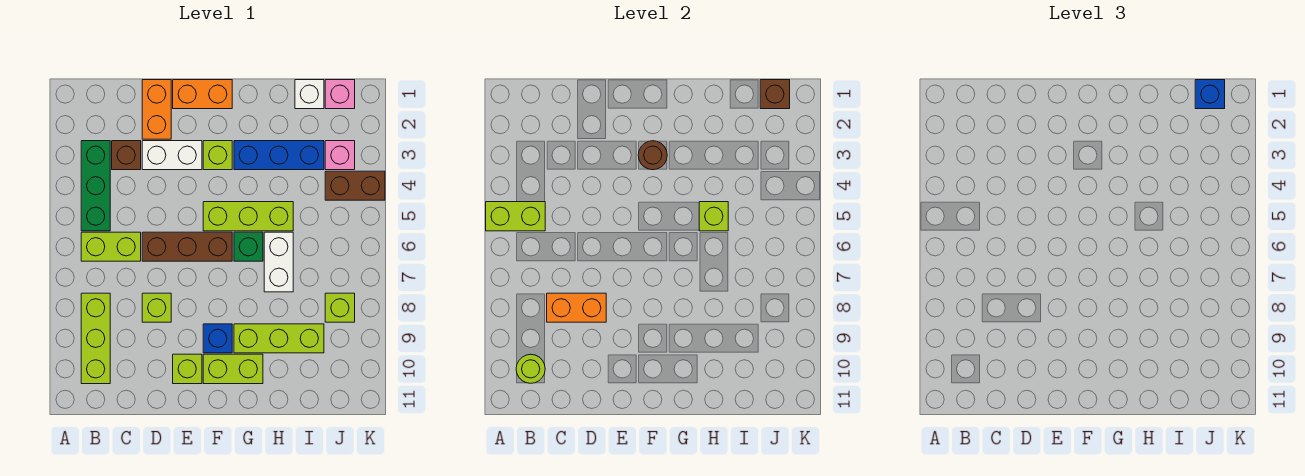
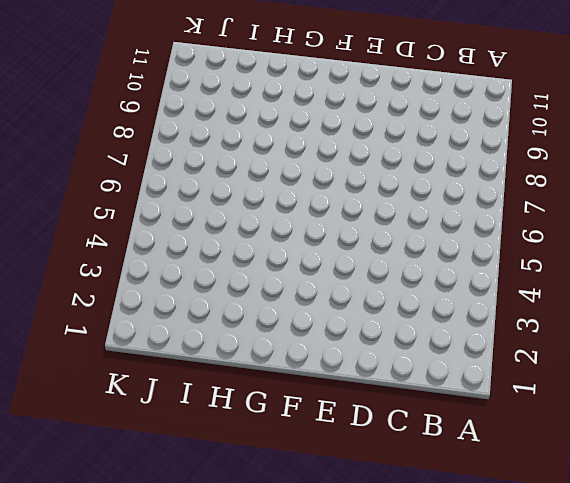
none -> green 1x3 brick [81,141,110,231]
none -> lime 1x2 brick [81,232,141,261]
none -> lime 1x3 brick [81,293,110,384]
none -> brown 1x1 brick [112,141,141,170]

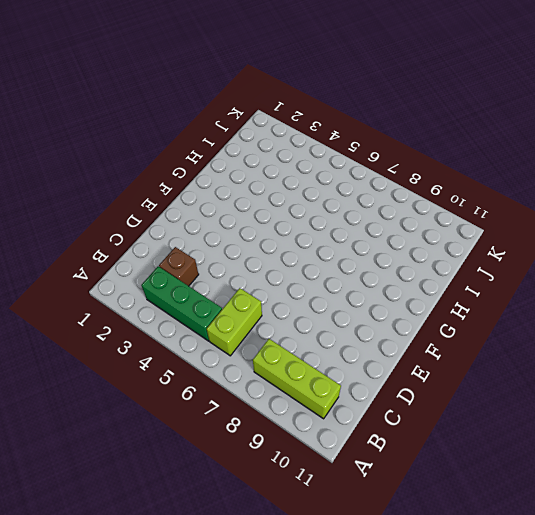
none -> orange 1x2 brick [142,80,171,139]
none -> white 1x2 brick [142,141,202,170]
none -> brown 1x3 brick [142,232,232,261]
none -> lime 1x1 brick [142,293,171,322]

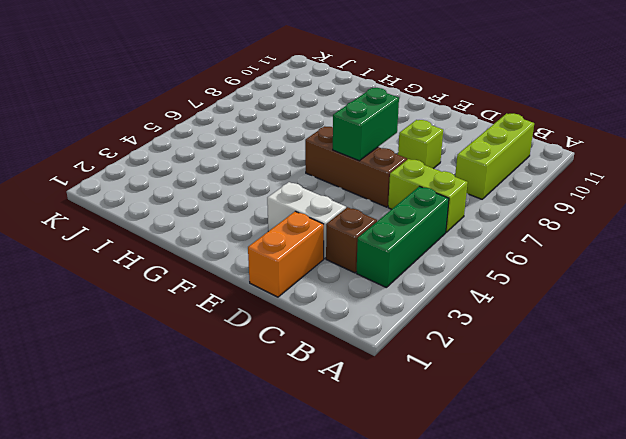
green 1x2 brick [333,88,399,161] -> none
none -> orange 1x2 brick [173,80,232,109]
none -> lime 1x1 brick [173,354,202,384]
none -> lime 1x1 brick [203,141,232,170]
none -> lime 1x3 brick [203,202,293,231]

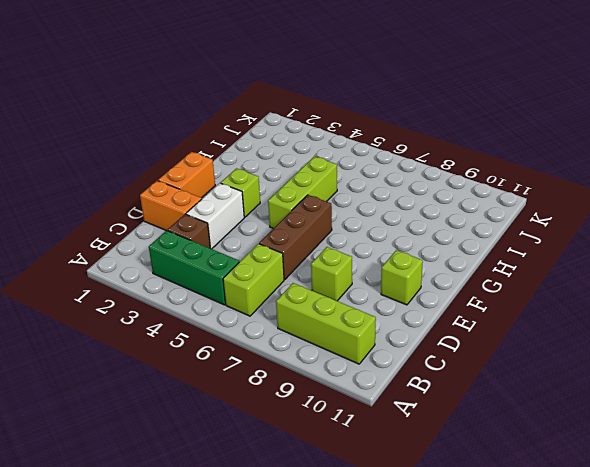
none -> blue 1x1 brick [203,324,232,353]
none -> lime 1x2 brick [203,354,263,384]
none -> blue 1x3 brick [234,141,324,170]
none -> green 1x1 brick [234,232,263,261]

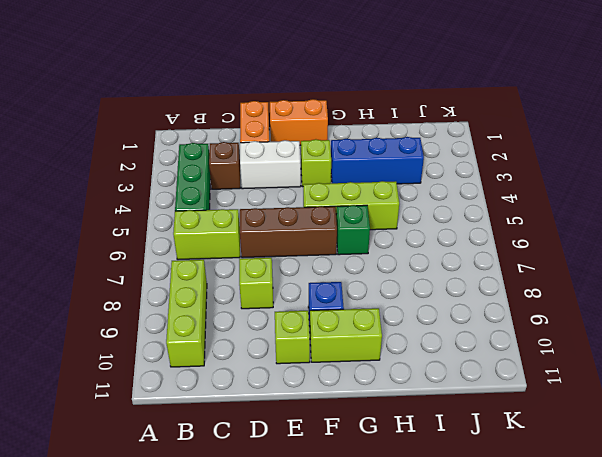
none -> lime 1x3 brick [234,324,324,353]
none -> white 1x2 brick [264,232,293,292]
none -> white 1x1 brick [295,80,324,109]
none -> pink 1x1 brick [325,80,355,109]

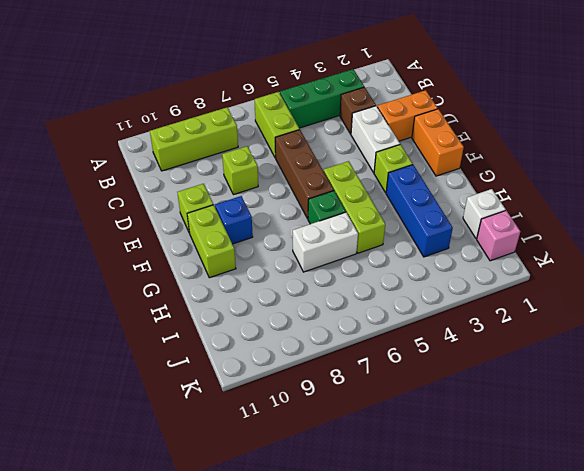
none -> lime 1x3 brick [234,324,324,353]
none -> pink 1x1 brick [325,141,355,170]
none -> brown 1x2 brick [325,171,385,200]
none -> lime 1x1 brick [325,293,355,322]

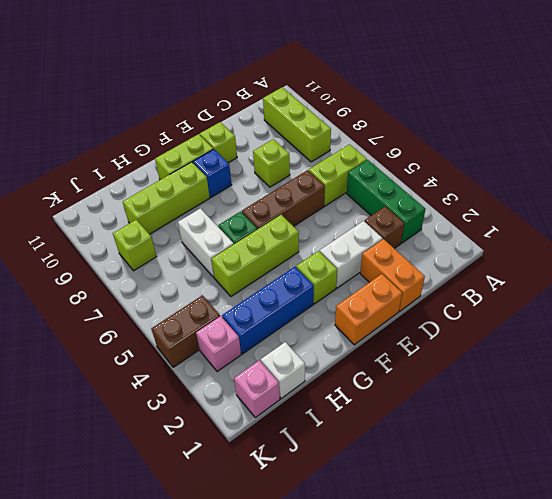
none -> lime 1x2 brick [486,202,545,231]
none -> lime 1x1 round brick [516,354,545,383]
none -> orange 1x2 brick [547,293,606,322]
none -> brown 1x1 round brick [638,141,667,170]

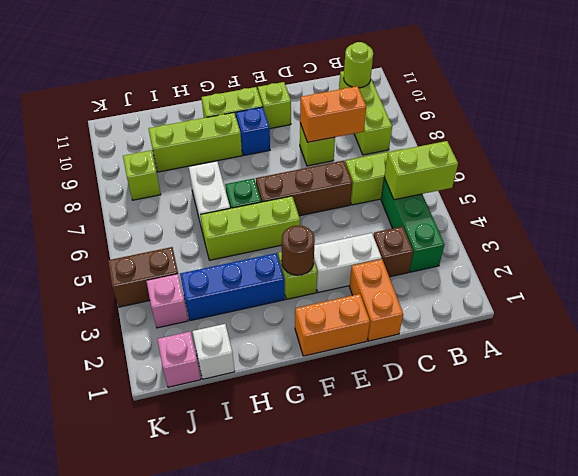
none -> lime 1x1 brick [699,202,728,231]
none -> brown 1x1 brick [760,80,790,109]
none -> blue 1x1 brick [1195,80,1225,109]

